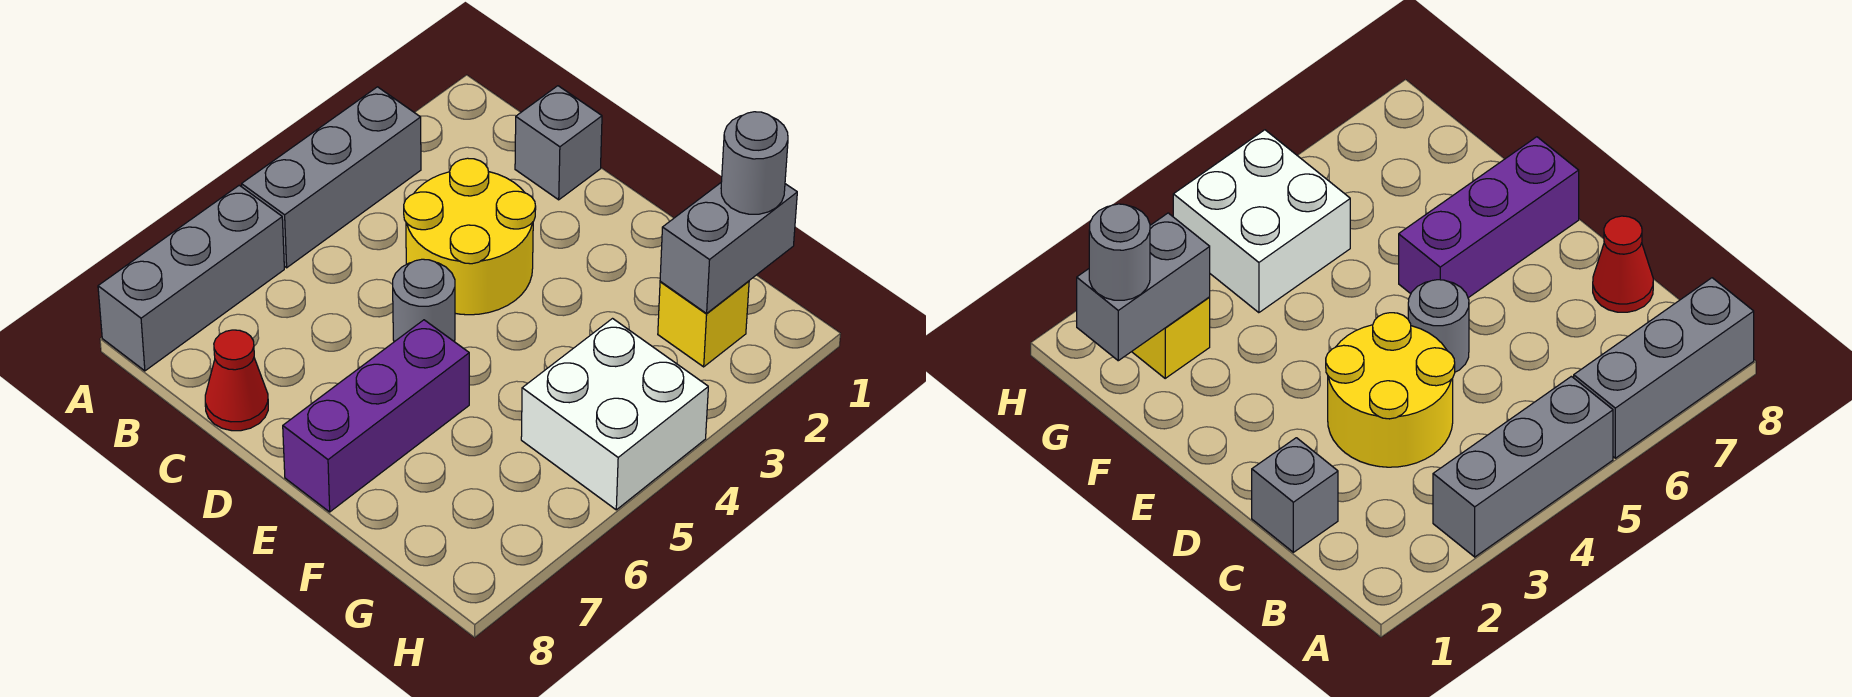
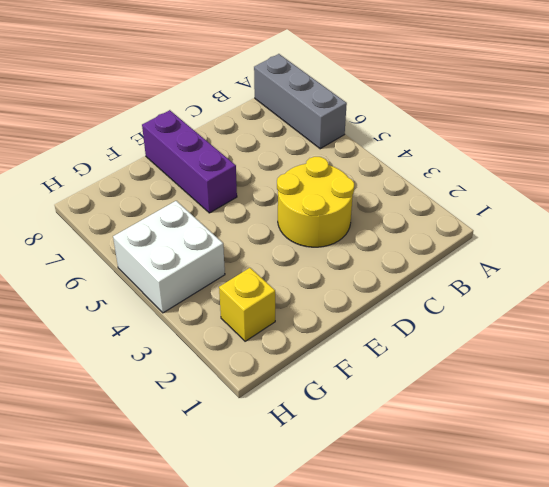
none -> grey 1x3 brick [242,87,421,268]
none -> grey 1x1 brick [515,86,602,200]

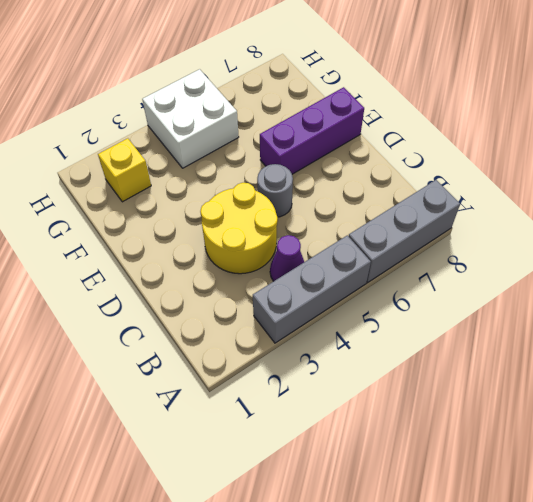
purple 1x1 cone [270,235,304,281] -> none
none -> grey 1x1 brick [515,86,602,200]
none -> red 1x1 cone [205,330,268,431]

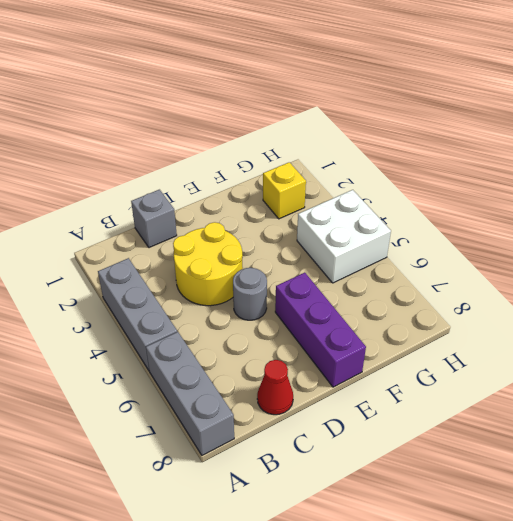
none -> grey 1x2 brick [660,183,797,313]
none -> grey 1x1 round brick [721,112,788,214]

